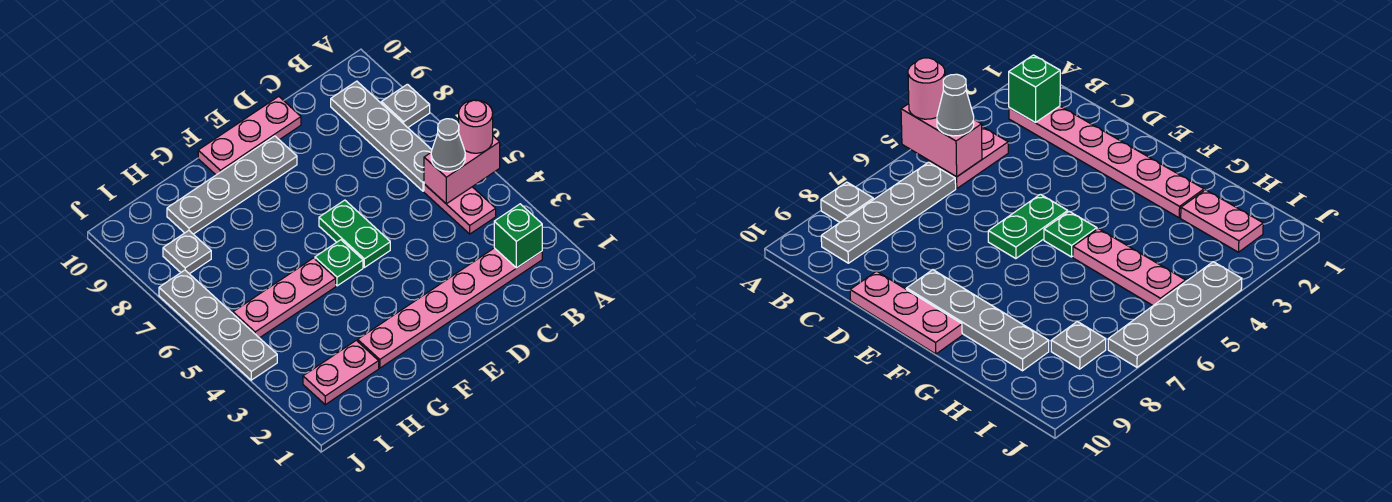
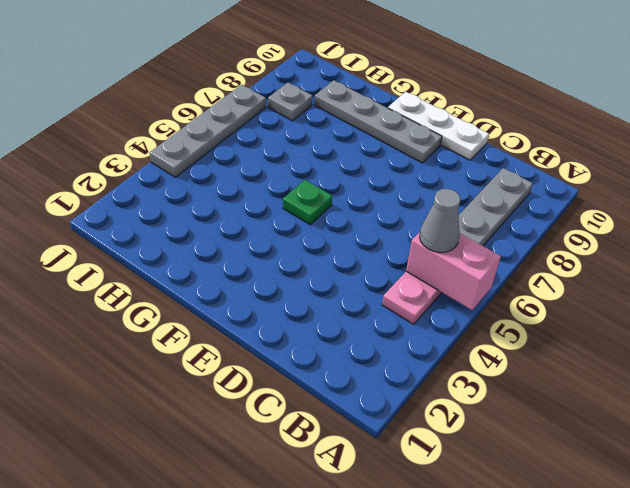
white 1x3 plate [388,92,489,160] -> pink 1x3 plate [198,96,301,175]
none -> grey 1x1 plate [381,84,430,127]
none -> pink 1x6 plate [358,248,542,368]
none -> green 1x2 plate [319,200,390,267]

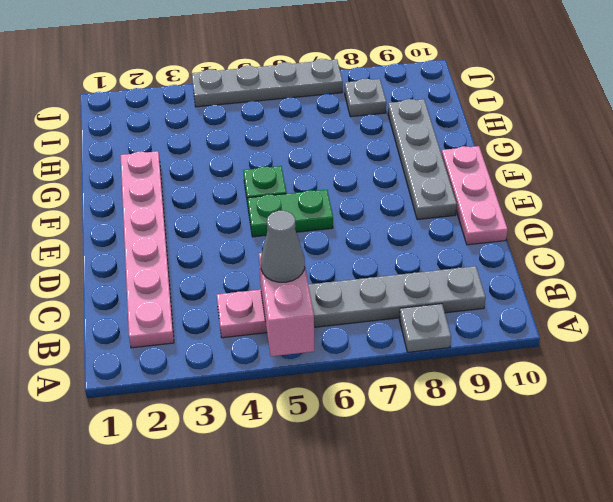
none -> pink 1x3 plate [233,258,336,338]
none -> pink 1x2 plate [303,340,379,405]
none -> green 1x1 brick [494,204,542,268]

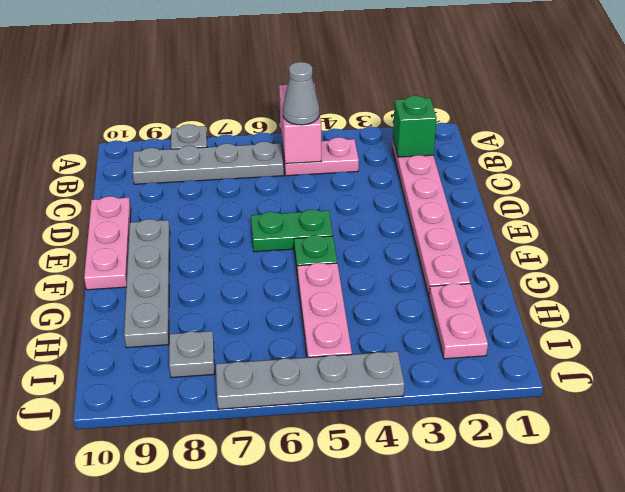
none -> pink 1x1 round brick [459,100,493,153]

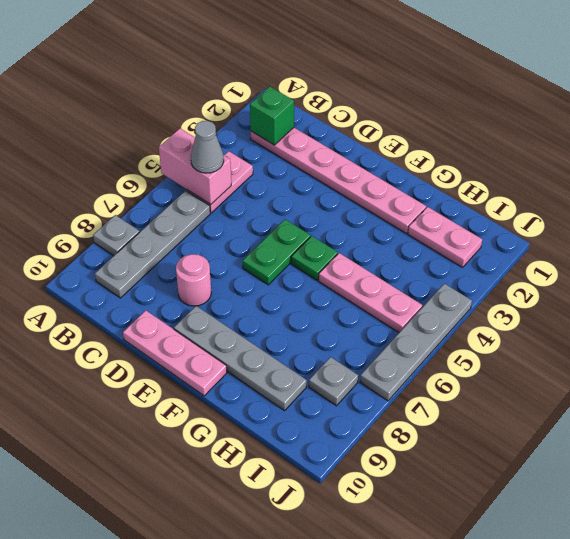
pink 1x1 round brick [176,254,211,306] -> pink 1x1 round brick moved to [459,100,493,153]

